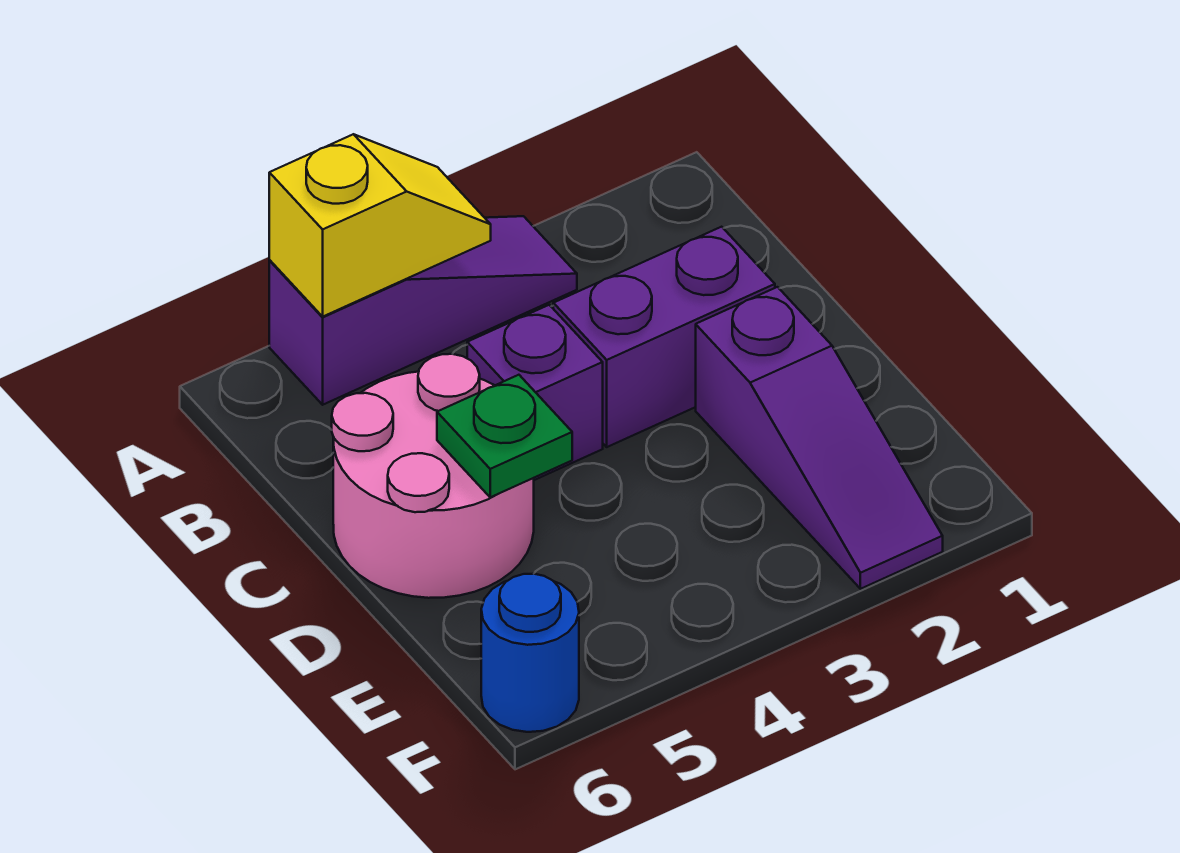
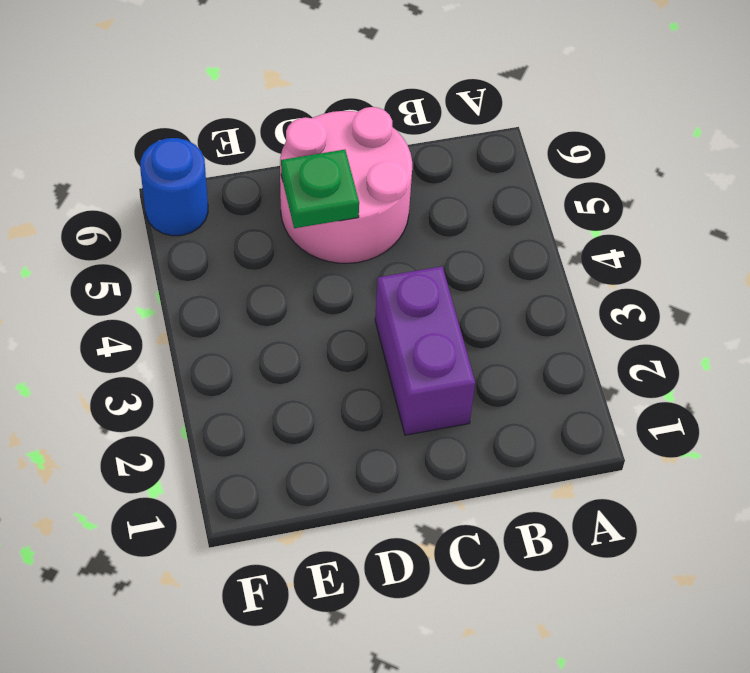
none -> purple 1x3 slope [269,216,577,405]
none -> purple 1x1 brick [467,305,603,480]

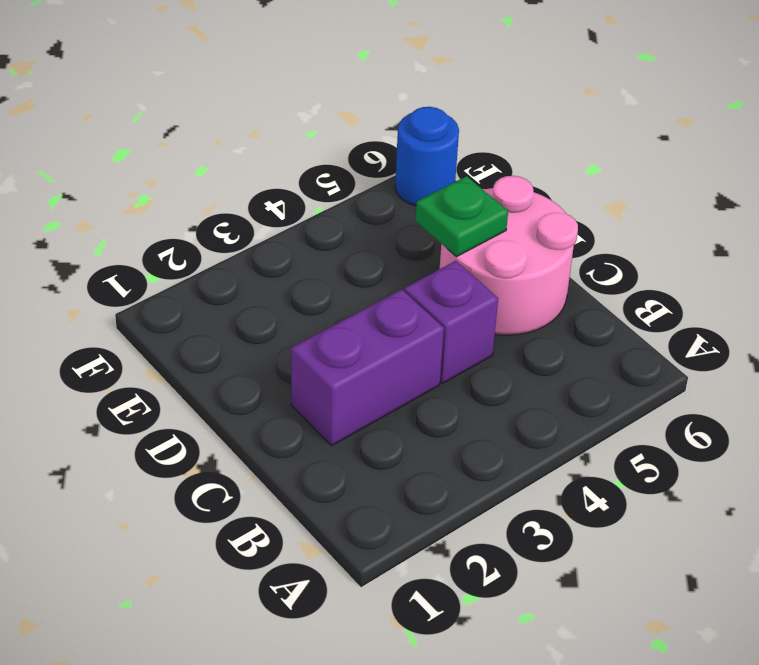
none -> purple 1x3 slope [269,216,577,405]
none -> purple 1x3 slope [696,287,943,589]

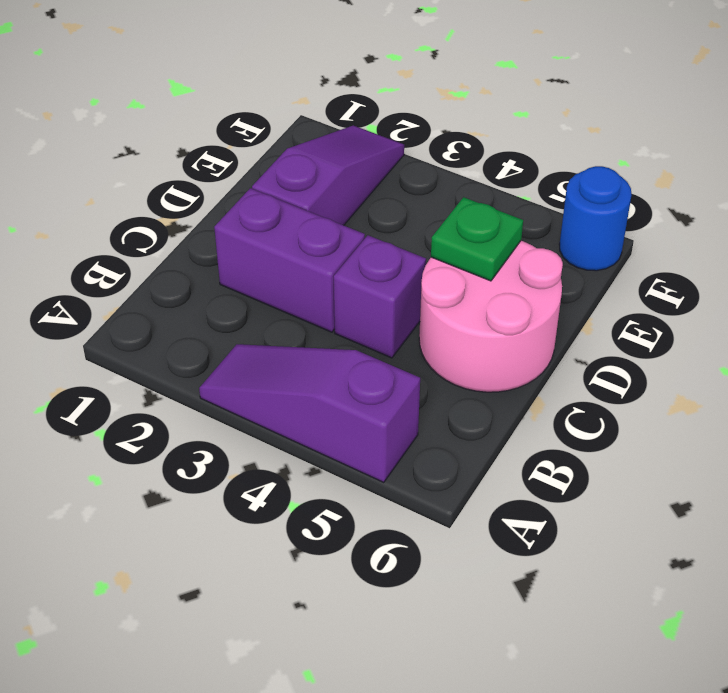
none -> yellow 1x2 slope [269,134,491,316]

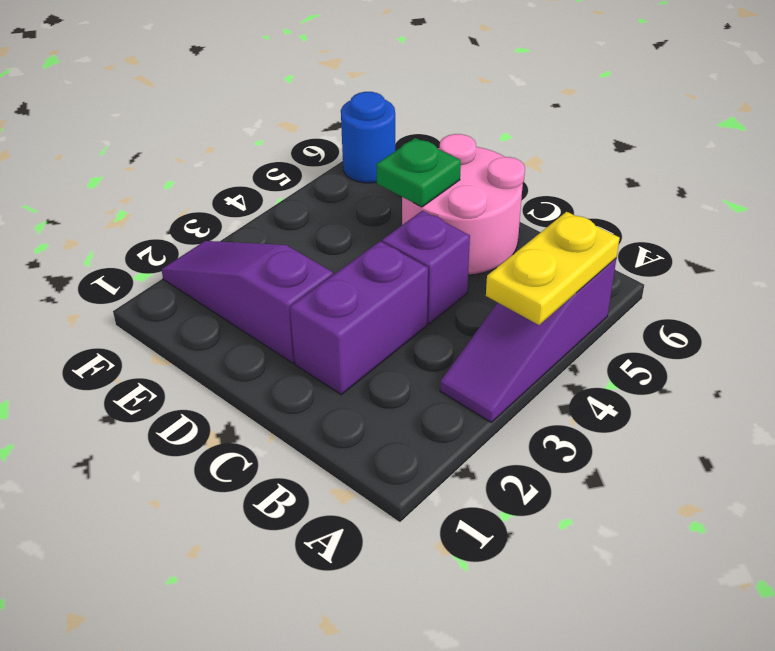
yellow 1x2 plate [486,212,620,325] -> yellow 1x2 slope [269,134,491,316]

